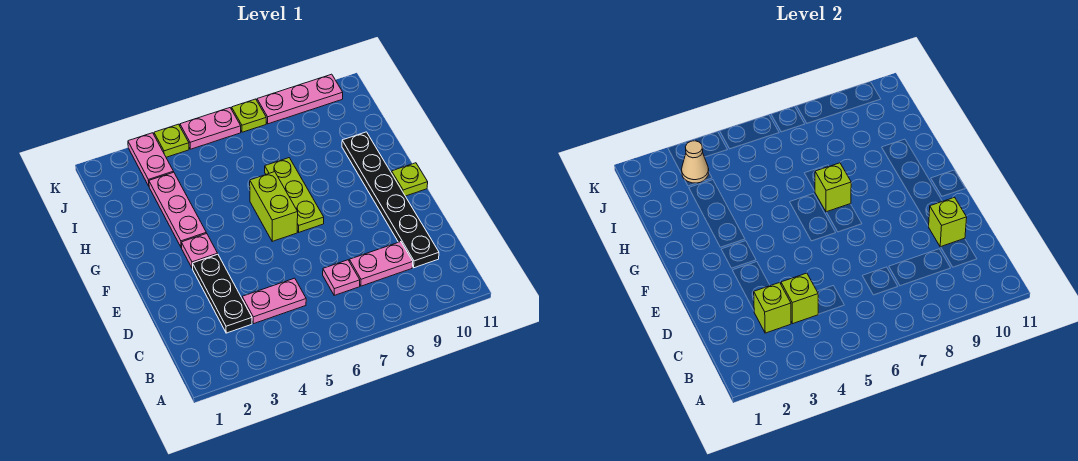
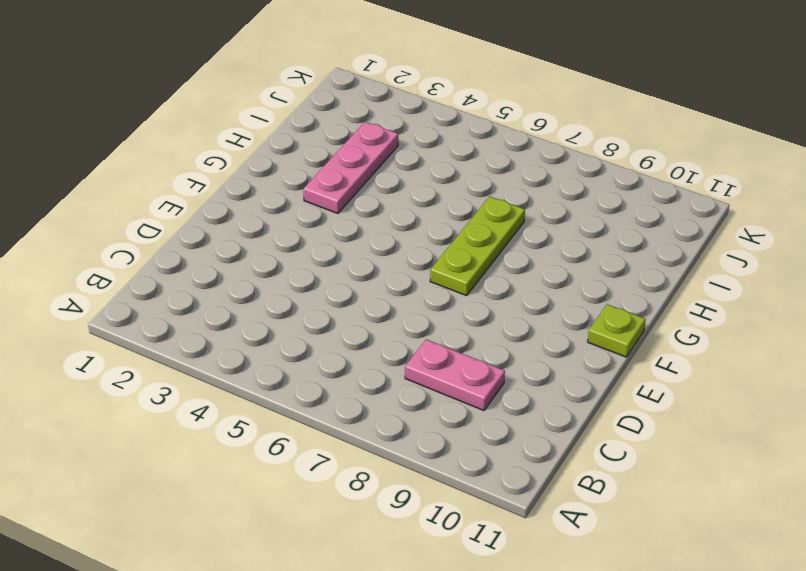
none -> black 1x3 plate [192,254,252,333]
none -> pink 1x2 plate [242,278,306,324]
none -> pink 1x1 plate [323,260,360,296]

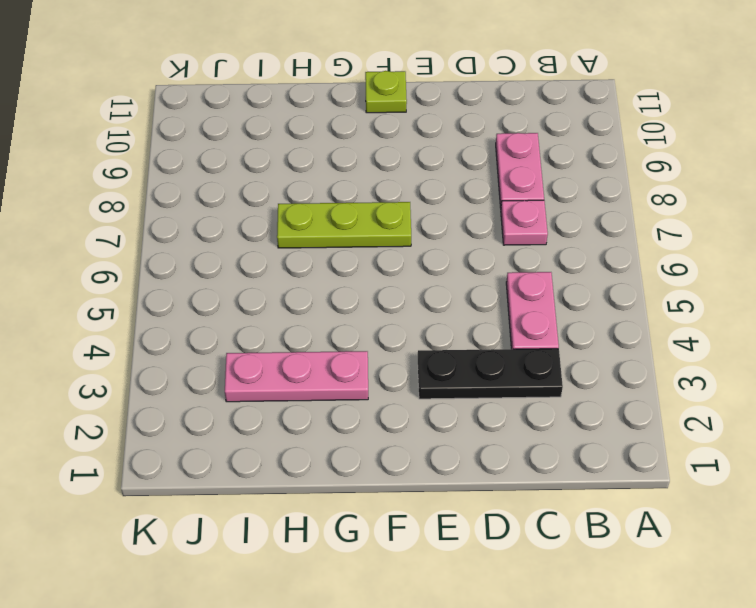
none -> black 1x6 plate [342,132,439,268]
none -> pink 1x1 plate [181,233,218,268]
none -> lime 1x2 brick [250,172,298,241]

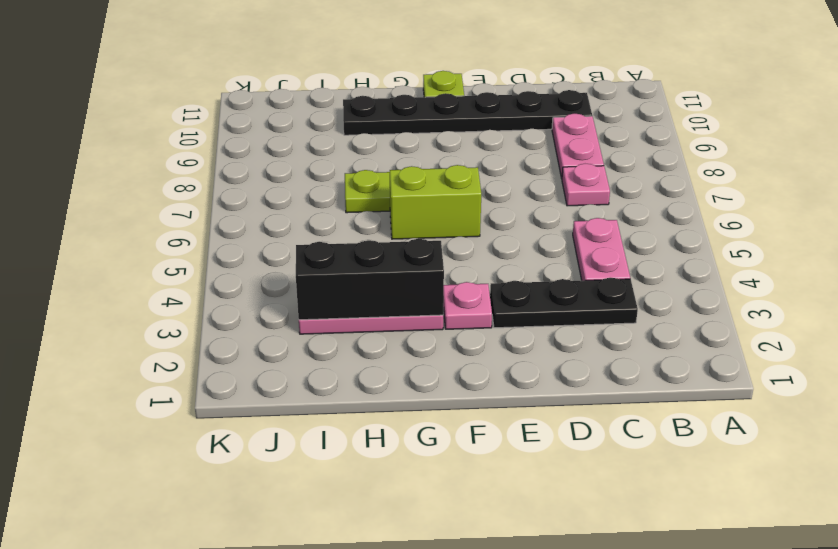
black 1x3 brick [296,238,444,320] -> none
none -> pink 1x2 plate [128,133,174,186]
none -> lime 1x1 plate [154,124,189,157]
none -> pink 1x2 plate [180,108,241,149]

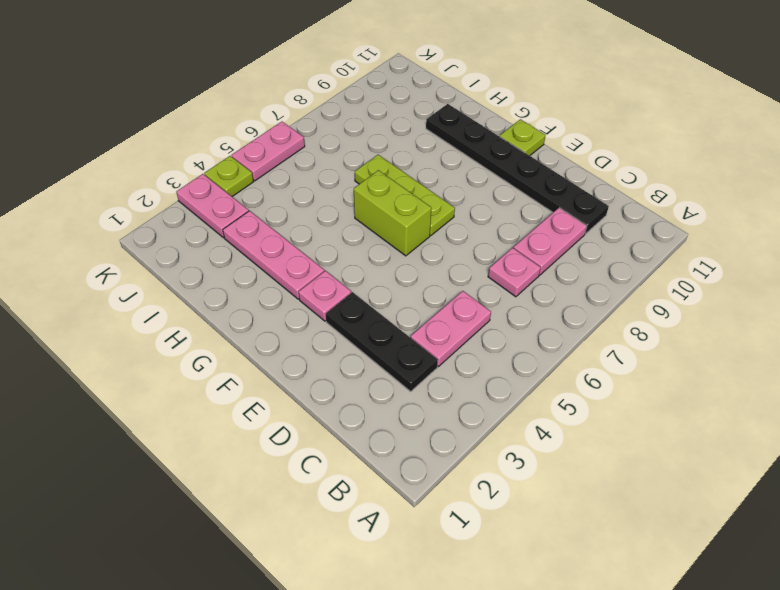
none -> lime 1x1 plate [232,99,266,132]
none -> pink 1x3 plate [257,74,343,124]
none -> lime 1x1 brick [754,283,791,333]

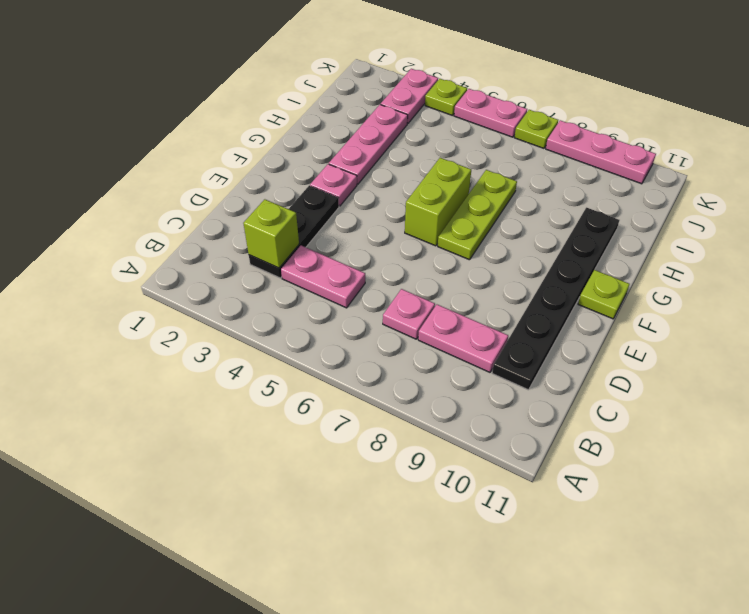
none -> lime 1x1 brick [781,273,818,324]
none -> lime 1x1 brick [929,197,967,247]
none -> lime 1x1 brick [815,163,851,212]

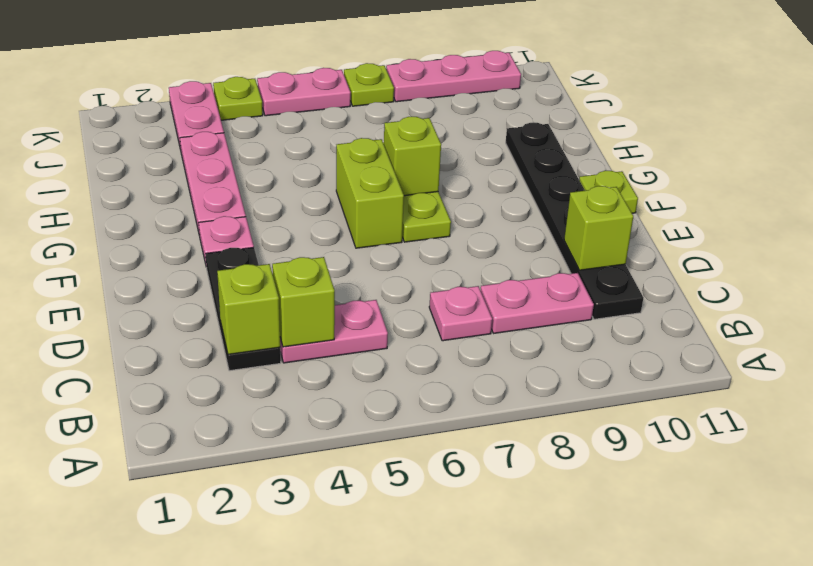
none -> tan 1x1 cone [682,141,709,183]

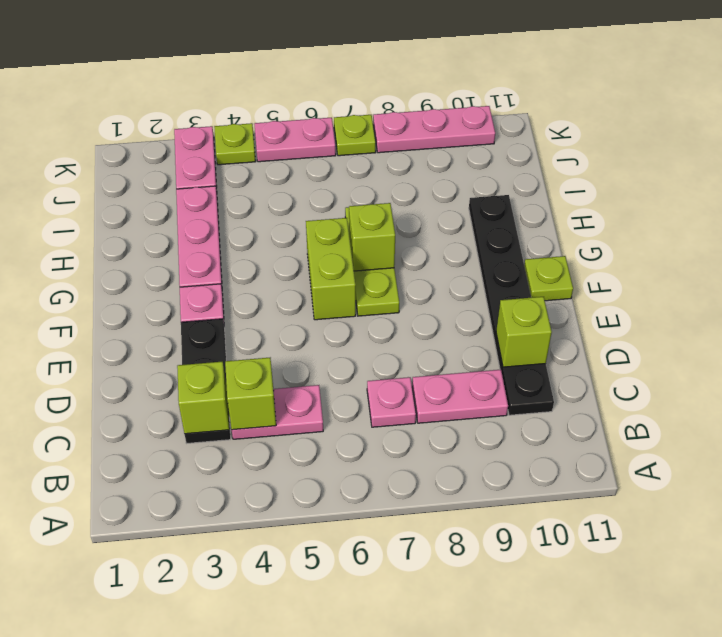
none -> tan 1x1 cone [682,141,709,183]

